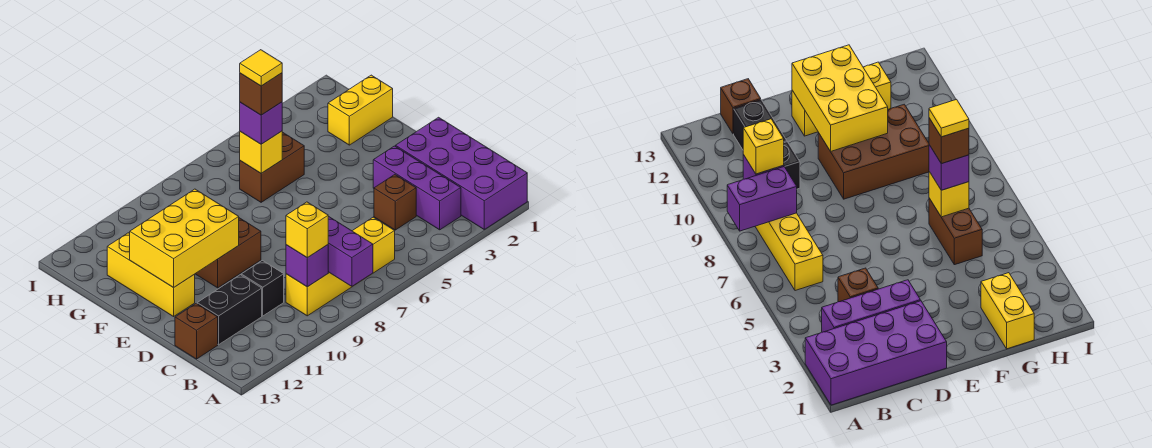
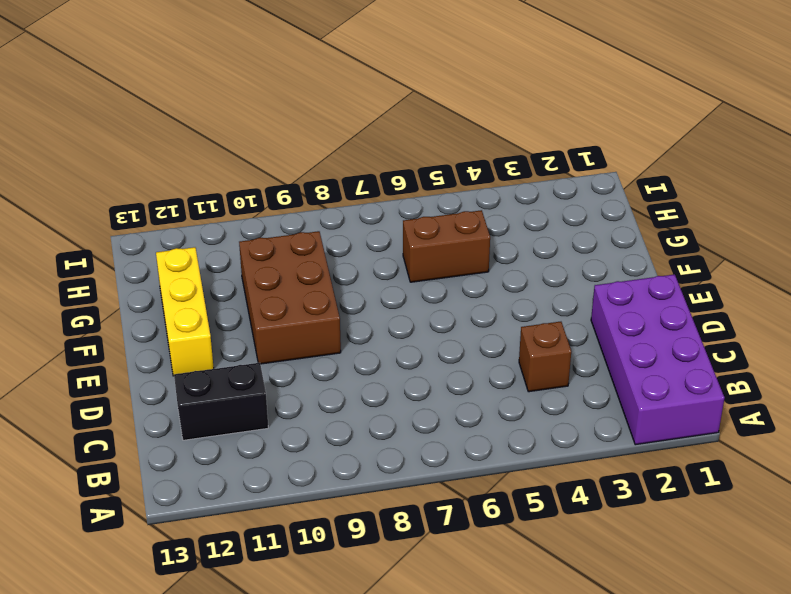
none -> purple 1x3 brick [373,146,461,230]
none -> yellow 1x4 brick [286,217,395,316]
none -> black 1x1 brick [241,261,284,316]

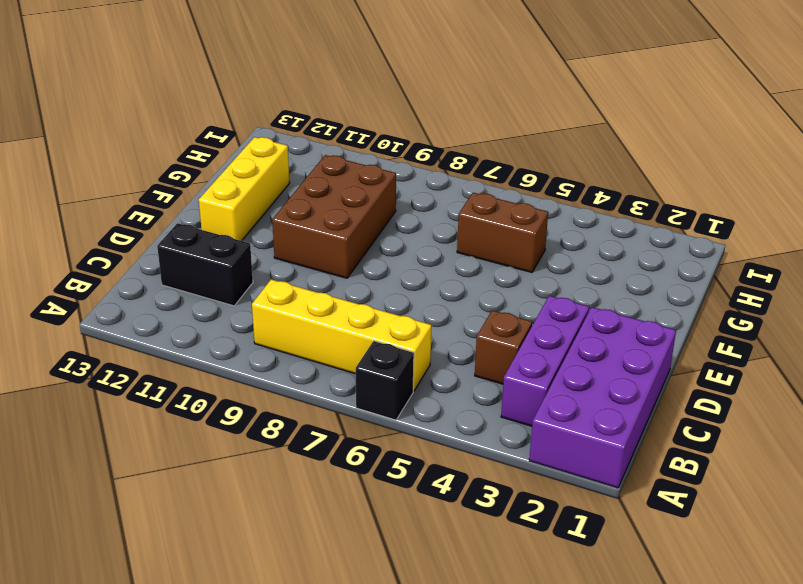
black 1x1 brick [356,341,414,420] -> black 1x1 brick moved to [241,261,284,316]
none -> brown 1x1 brick [175,304,218,359]
none -> yellow 1x2 brick [328,75,393,145]
none -> purple 1x2 brick [328,217,373,286]

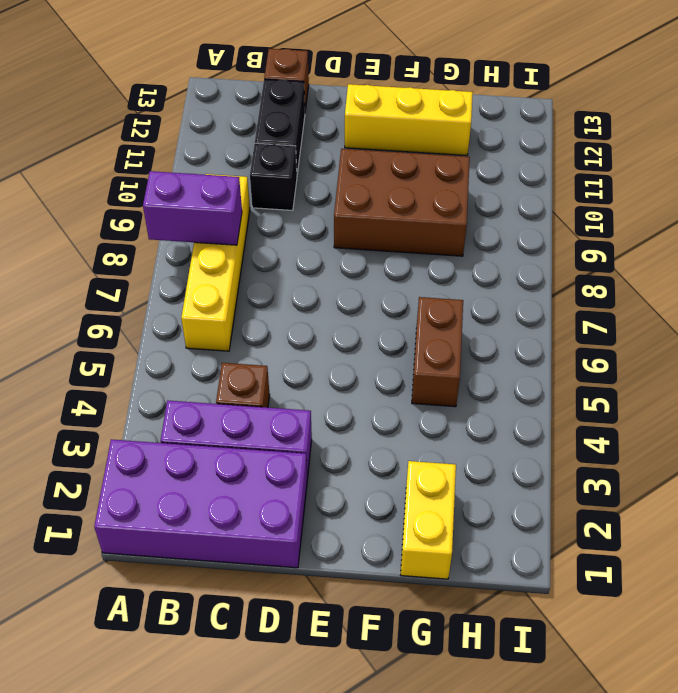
none -> purple 1x1 brick [286,245,328,287]
none -> yellow 2x3 brick [130,189,239,288]
none -> yellow 1x1 brick [240,131,282,173]

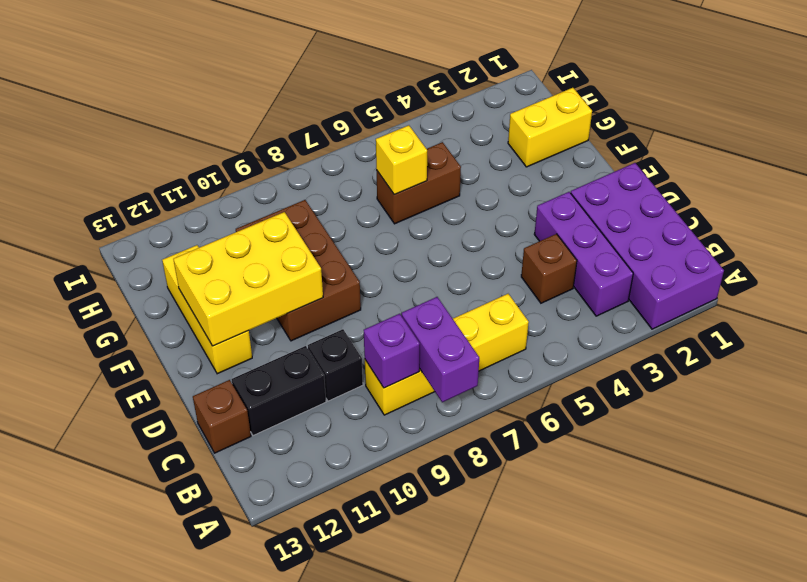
none -> yellow 1x1 brick [286,202,328,258]
none -> purple 1x1 brick [240,102,282,144]
none -> brown 1x1 brick [240,73,282,115]

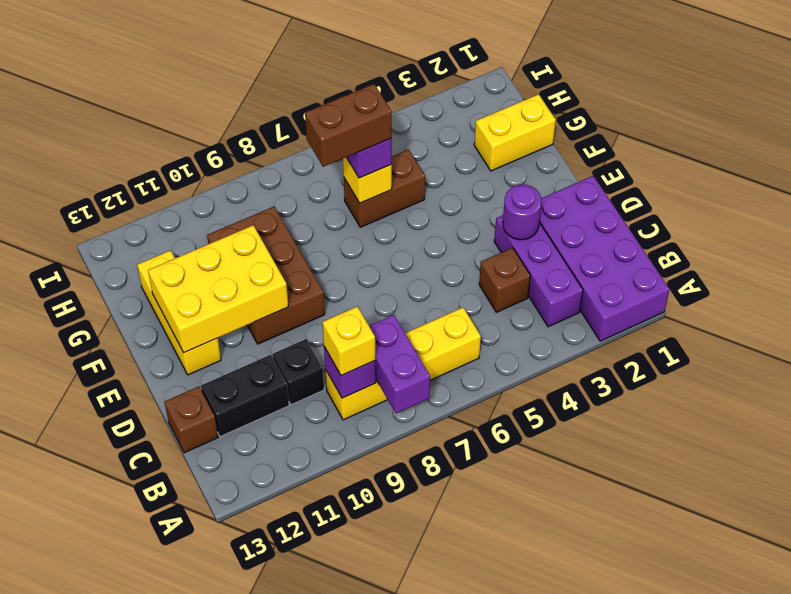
purple 1x1 round brick [503,185,541,240] -> none
brown 1x2 brick [305,84,392,167] -> brown 1x1 brick [240,73,282,115]
none -> yellow 1x1 tile [240,50,282,86]

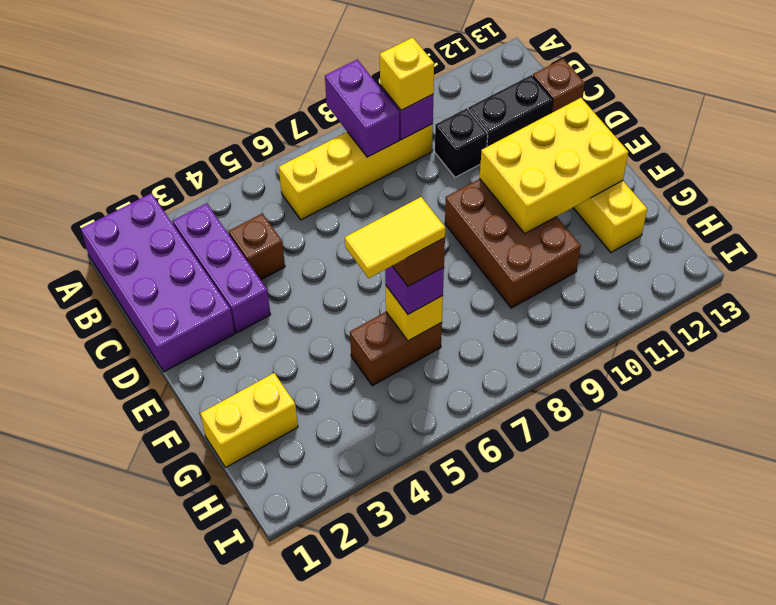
yellow 1x2 tile [345,197,445,278] -> yellow 1x1 tile [240,50,282,86]

